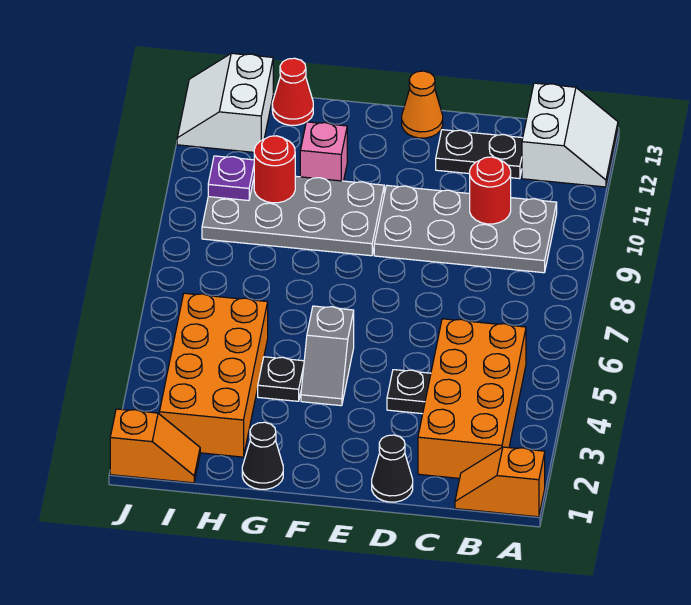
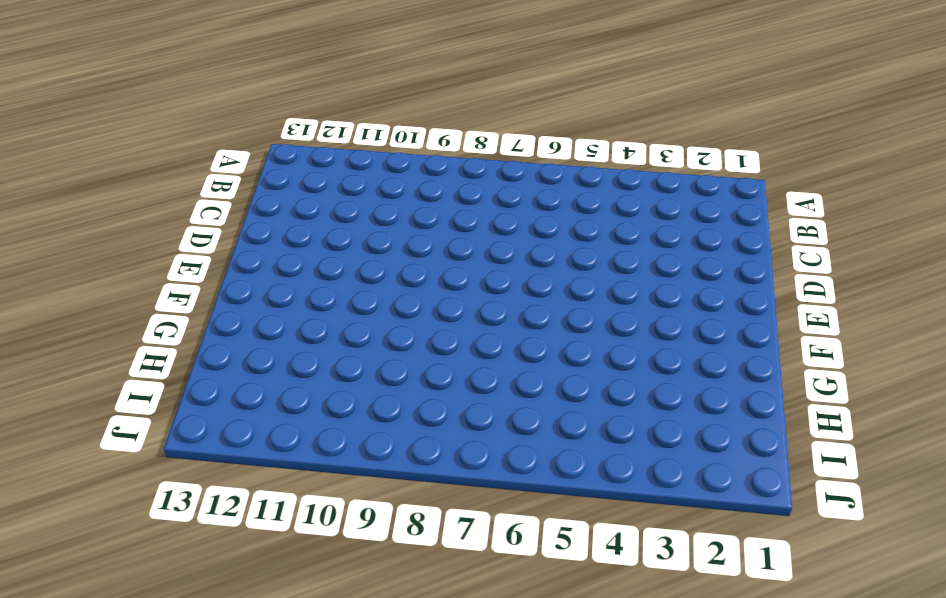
none -> orange 1x2 slope [455,447,545,517]
none -> white 2x2 slope [522,83,618,187]
none -> orange 2x4 brick [418,319,526,478]

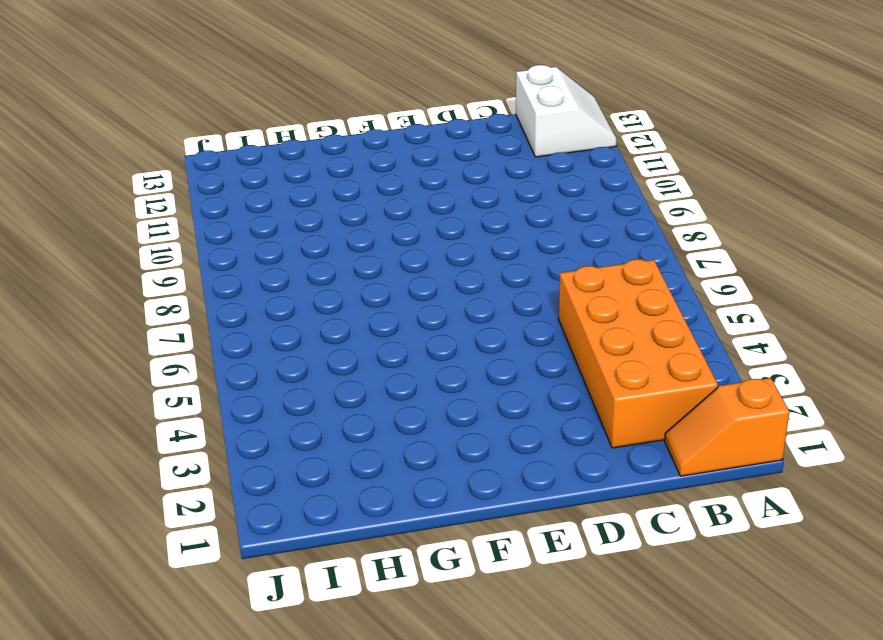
none -> grey 2x4 plate [374,185,557,273]
none -> black 1x2 plate [436,130,523,179]
none -> black 1x1 cone [372,435,413,502]

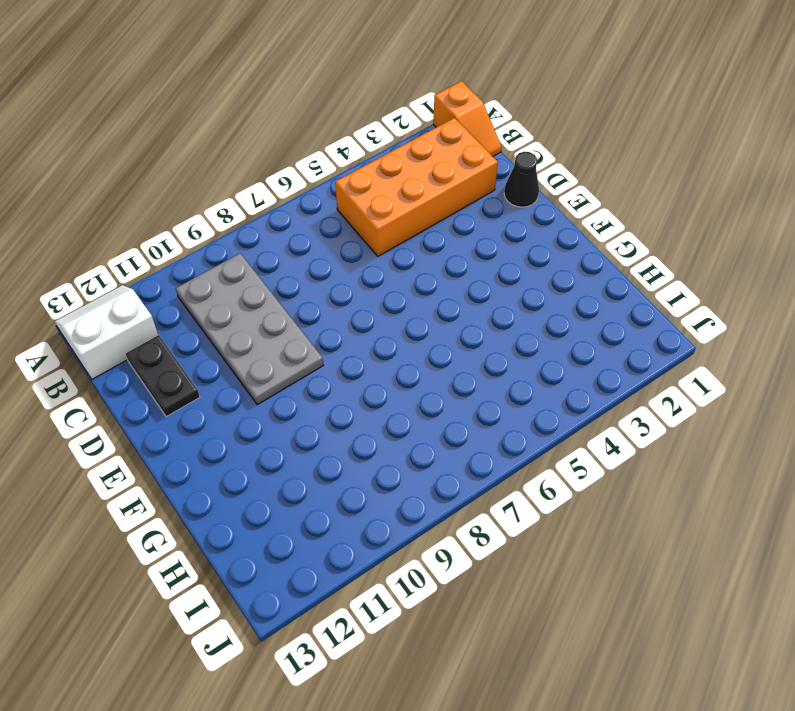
none -> black 1x1 plate [387,370,431,414]
none -> orange 1x1 cone [402,71,443,138]
none -> grey 1x2 slope [301,306,354,406]

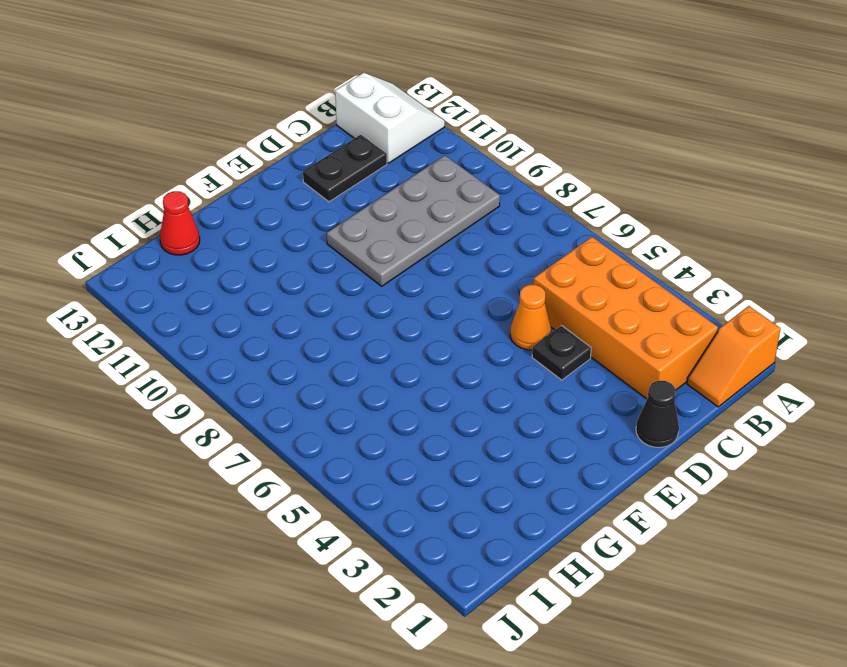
orange 1x1 cone [510,285,551,350] -> orange 1x1 cone moved to [402,71,443,138]
none -> grey 1x2 slope [301,306,354,406]
none -> grey 2x4 plate [202,176,384,256]
none -> black 1x1 cone [242,422,283,489]

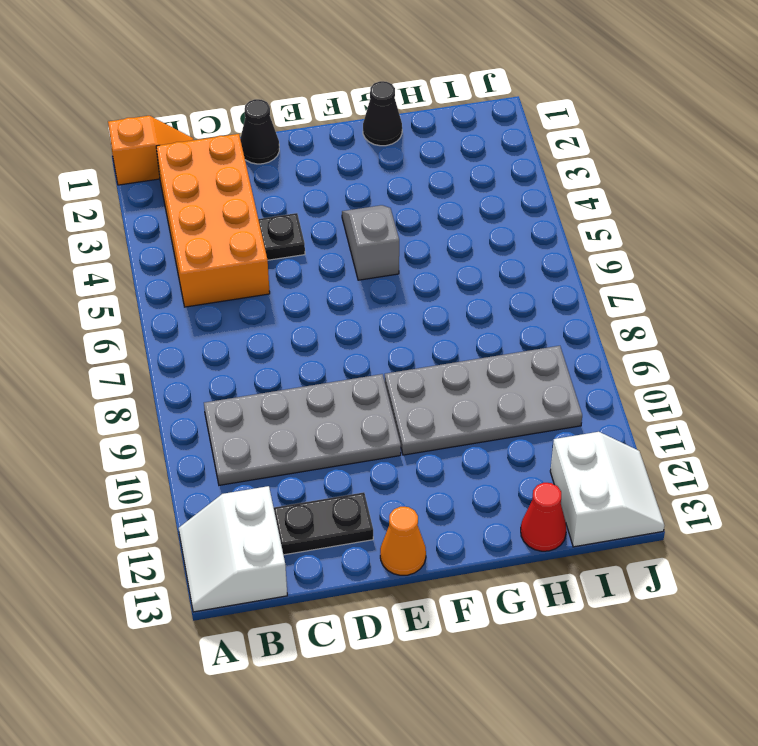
none -> black 1x1 plate [258,357,304,401]
none -> pink 1x1 brick [300,122,347,181]
none -> orange 2x4 brick [159,293,268,457]

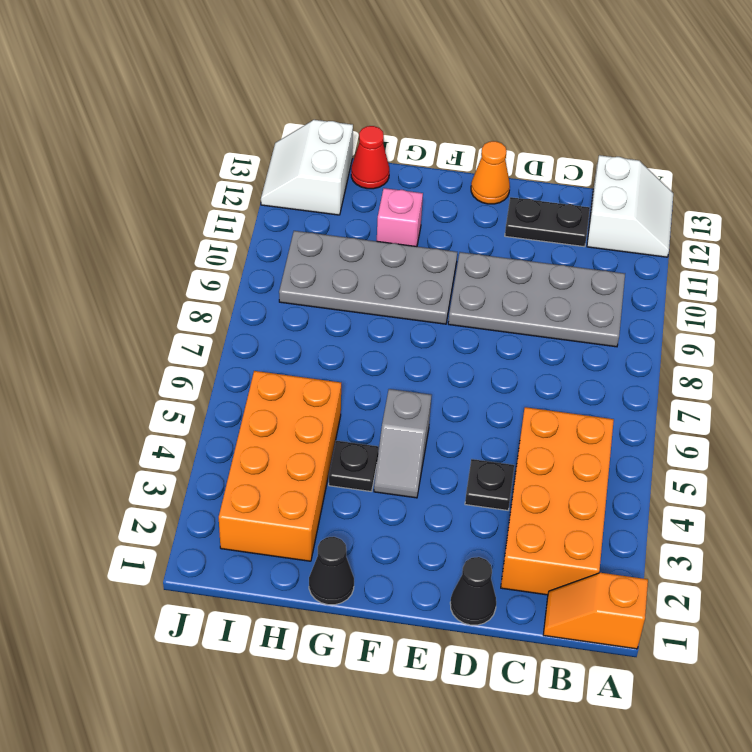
none -> orange 1x2 slope [110,409,200,483]
none -> red 1x1 round brick [470,157,511,224]
none -> red 1x1 round brick [254,136,295,203]

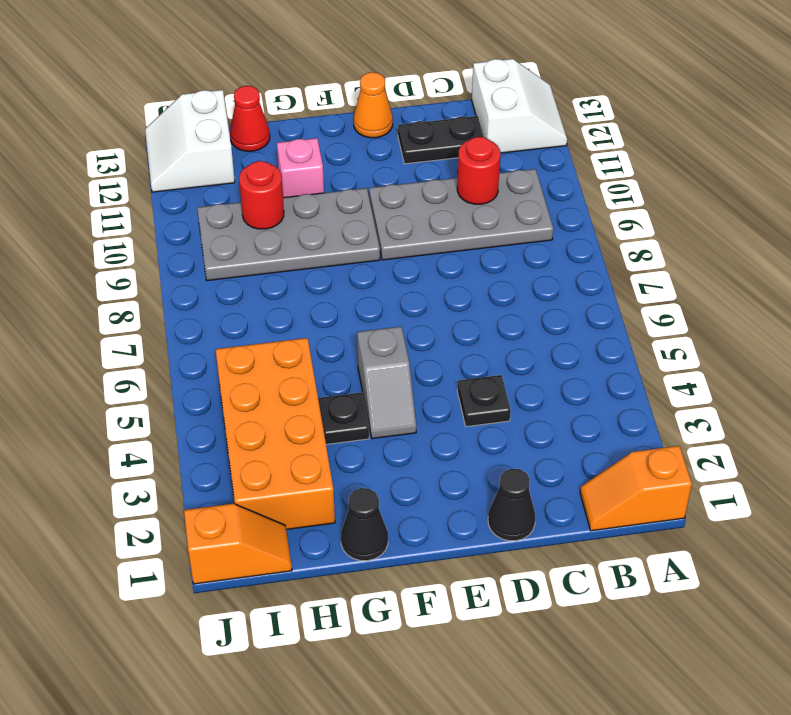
none -> orange 2x4 brick [418,319,526,478]
none -> purple 1x1 plate [208,156,254,201]

